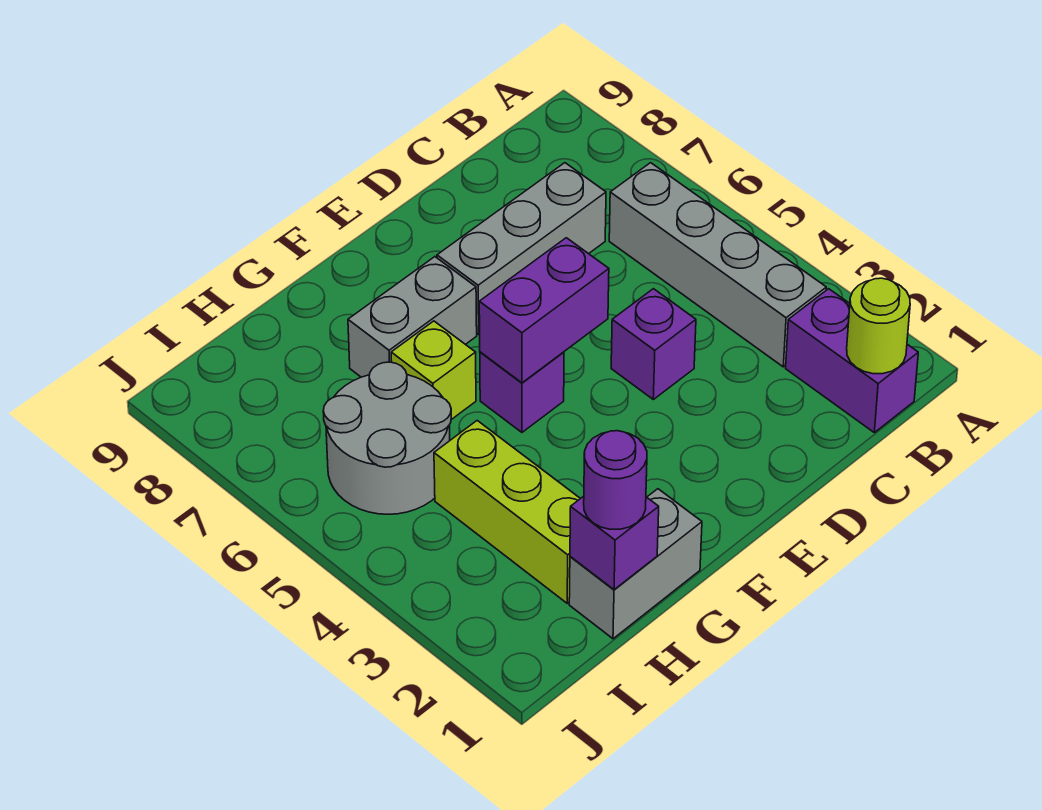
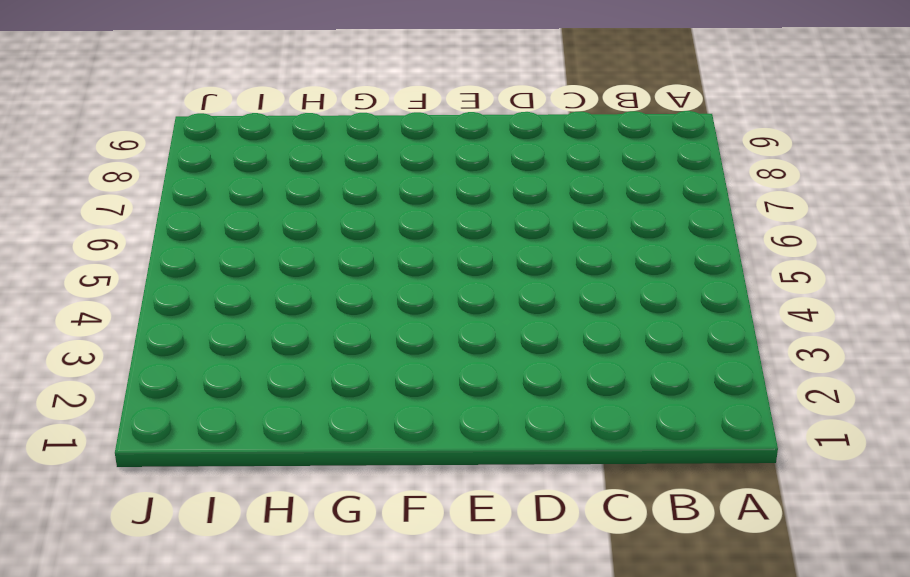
none -> purple 1x2 brick [786,289,918,433]
none -> grey 1x4 brick [609,163,826,367]
none -> grey 1x3 brick [437,163,606,334]

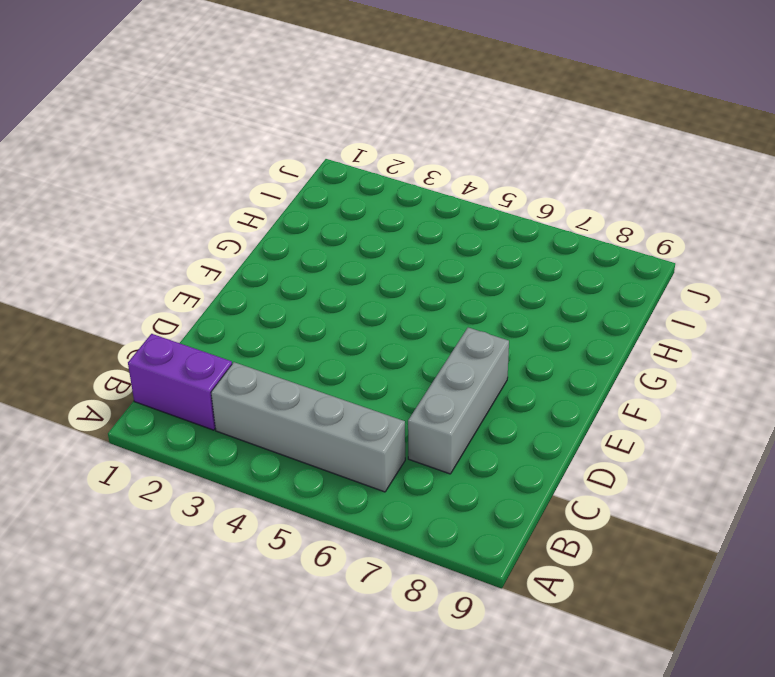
none -> purple 1x1 brick [611,289,696,399]
none -> purple 1x1 brick [480,352,564,432]
none -> grey 1x2 brick [348,257,477,377]

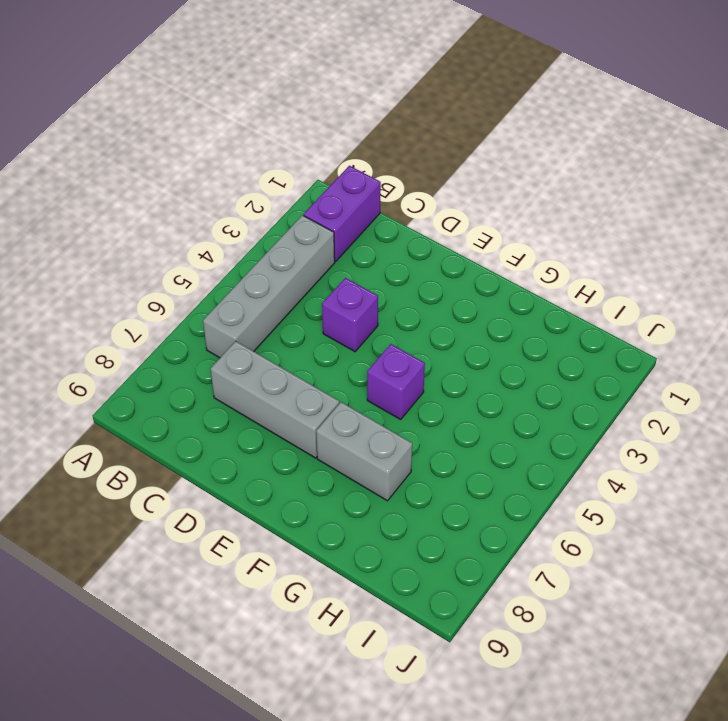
none -> grey 1x2 brick [569,489,702,639]
none -> lime 1x1 brick [391,321,476,420]
none -> lime 1x3 brick [434,421,580,603]

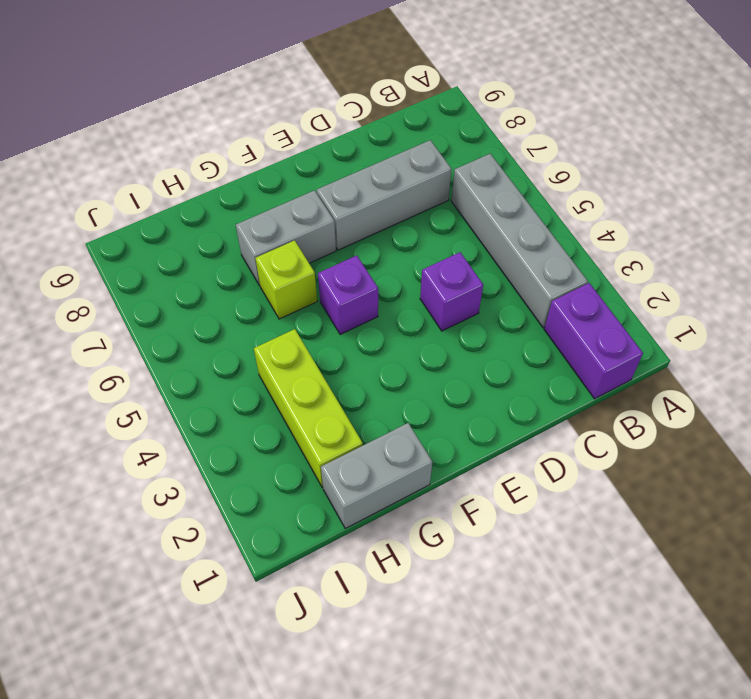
none -> grey 2x2 round brick [323,362,451,514]
none -> lime 1x1 round brick [847,278,910,374]
none -> purple 1x2 brick [479,238,609,383]

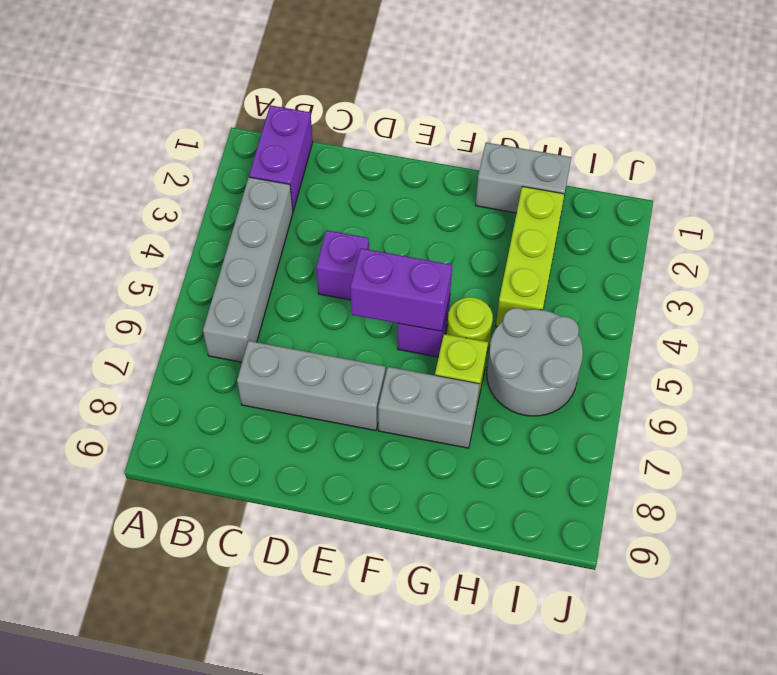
lime 1x1 round brick [447,297,493,352] -> lime 1x1 round brick moved to [847,278,910,374]
none -> purple 1x1 brick [570,496,659,590]
none -> purple 1x1 round brick [584,431,647,529]

